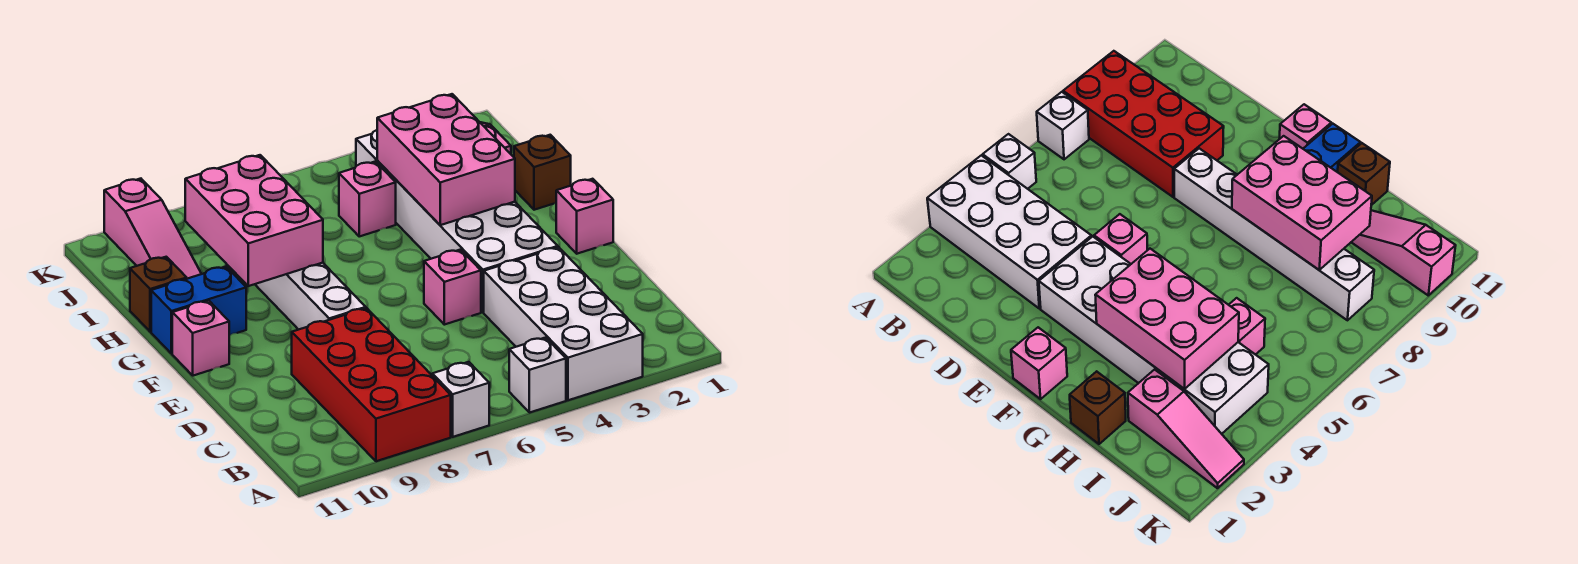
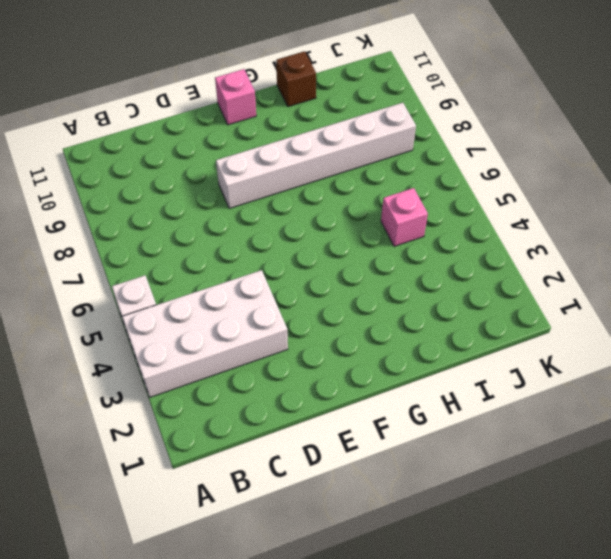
none -> white 1x1 brick [432,362,489,437]
none -> red 2x4 brick [292,308,451,461]
none -> white 2x6 brick [356,130,558,312]

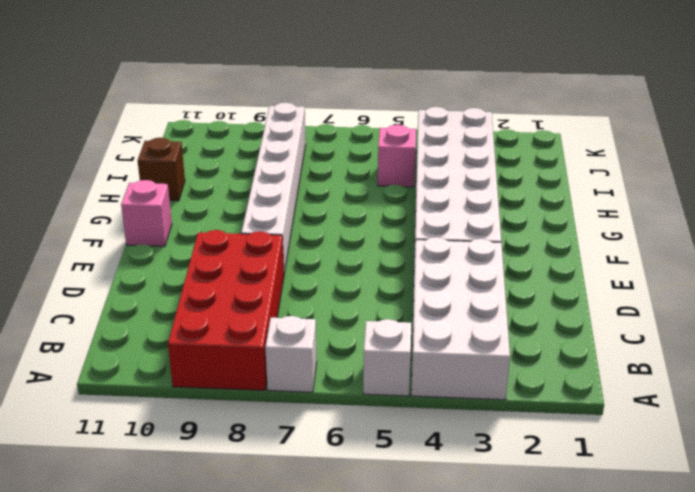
none -> pink 1x1 brick [424,250,481,325]
none -> pink 1x1 brick [556,179,613,254]
none -> blue 1x2 brick [151,267,246,354]

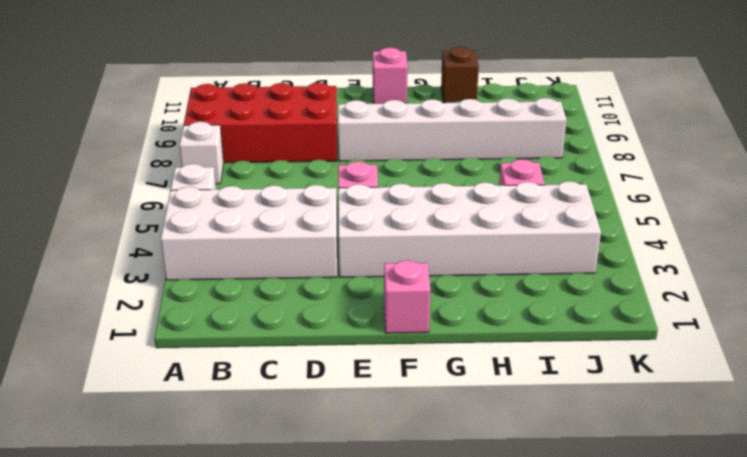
none -> blue 1x2 brick [151,267,246,354]
none -> brown 1x1 brick [514,135,571,210]
none -> pink 1x3 slope [1128,370,1244,488]

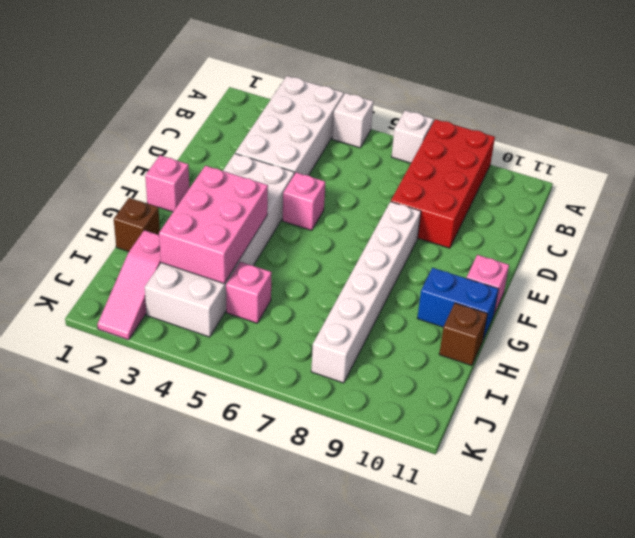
none -> pink 1x3 slope [104,179,201,279]
none -> pink 2x3 brick [185,155,323,286]

